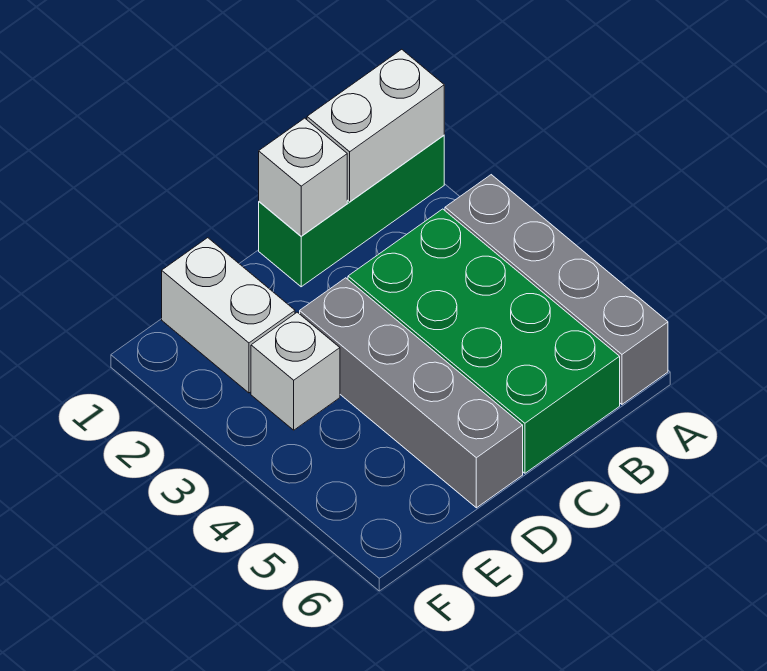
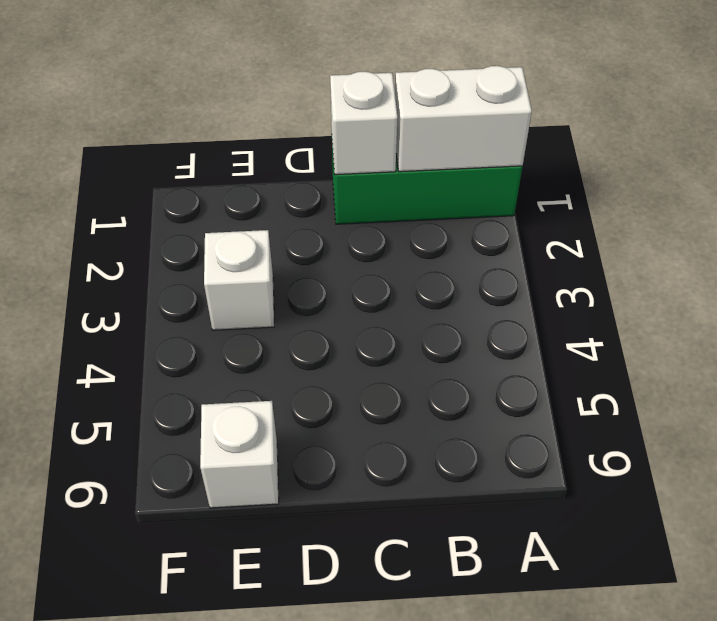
white 1x1 brick [200,401,279,508] -> none
none -> grey 1x4 brick [445,175,668,404]
none -> green 2x4 brick [348,209,620,473]

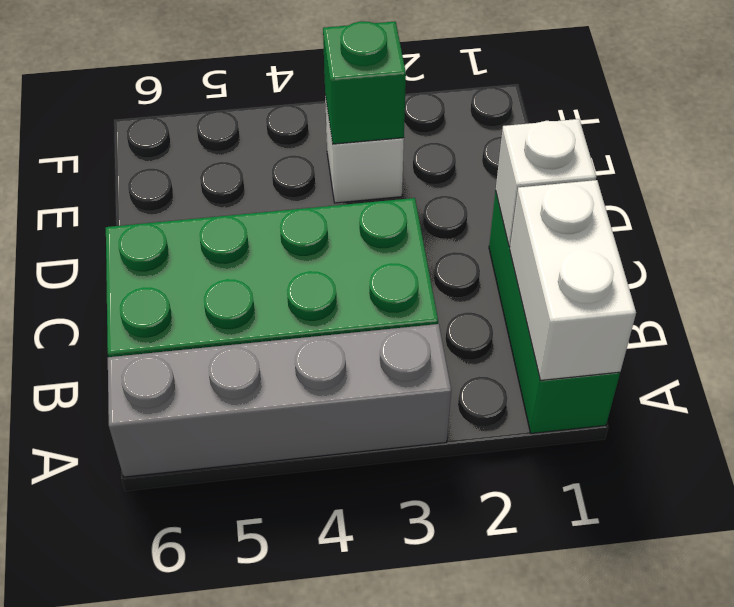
green 1x1 brick [323,21,406,144] -> none
none -> grey 1x4 brick [300,278,523,508]
none -> white 1x2 brick [162,238,295,393]

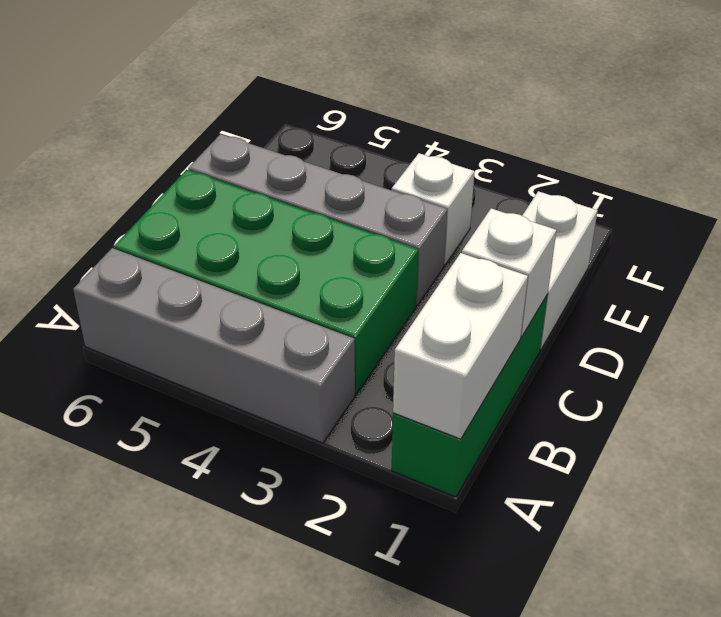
white 1x2 brick [522,191,598,350] -> white 1x2 brick turned to [162,238,295,393]

